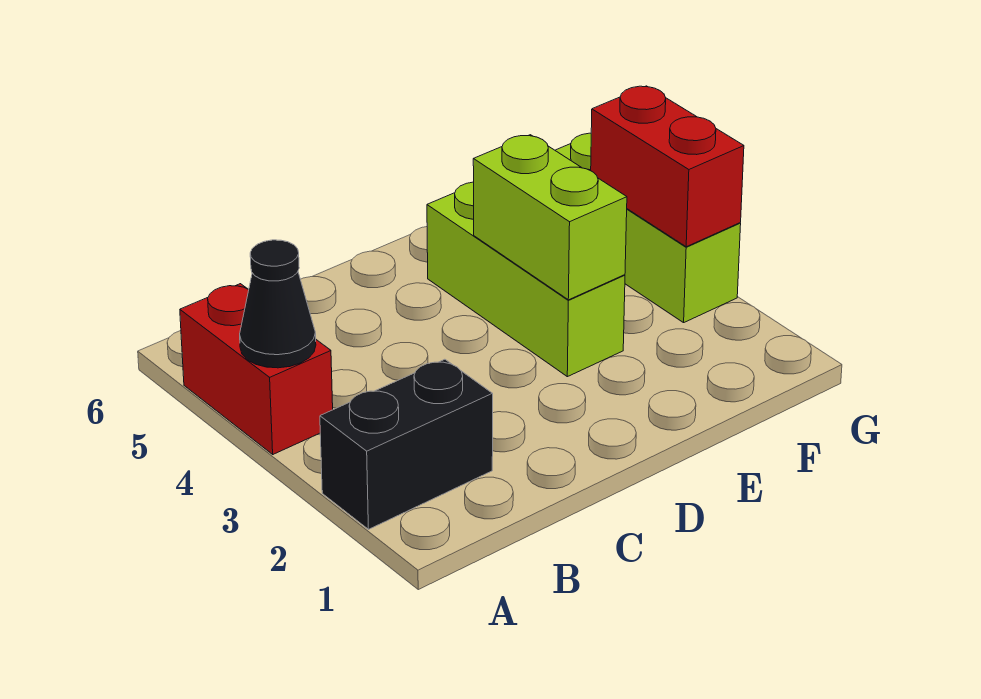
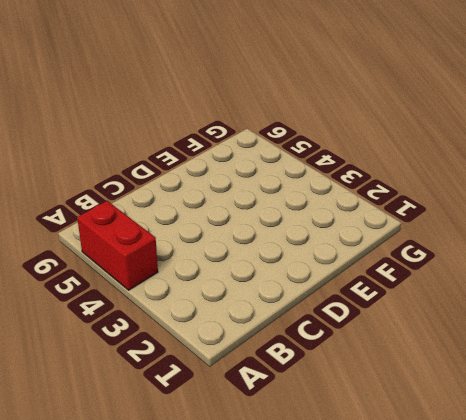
none -> black 1x2 brick [320,359,493,529]
none -> lime 1x3 brick [427,182,625,377]

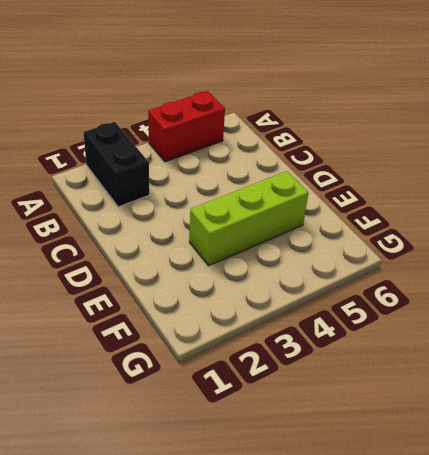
none -> lime 1x3 brick [555,133,741,323]
none -> black 1x1 cone [240,240,316,368]

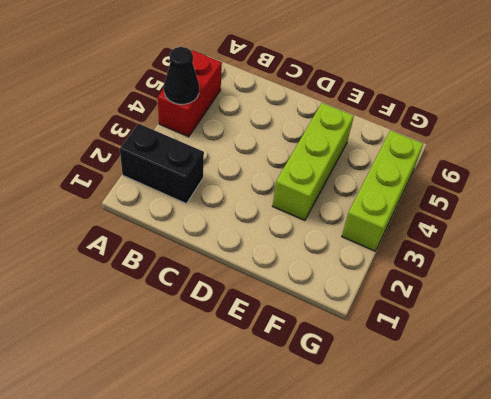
none -> lime 1x2 brick [473,135,627,300]
none -> red 1x2 brick [591,86,744,247]

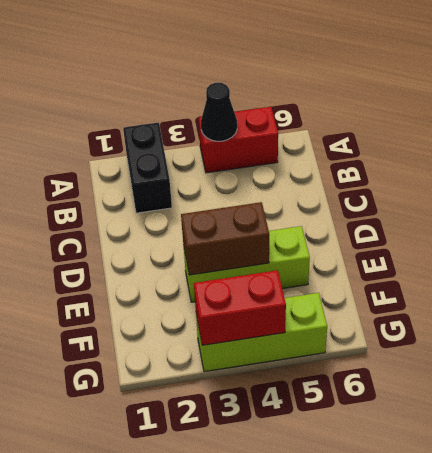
brown 1x2 brick [181,202,269,275] -> lime 1x2 brick [473,135,627,300]

